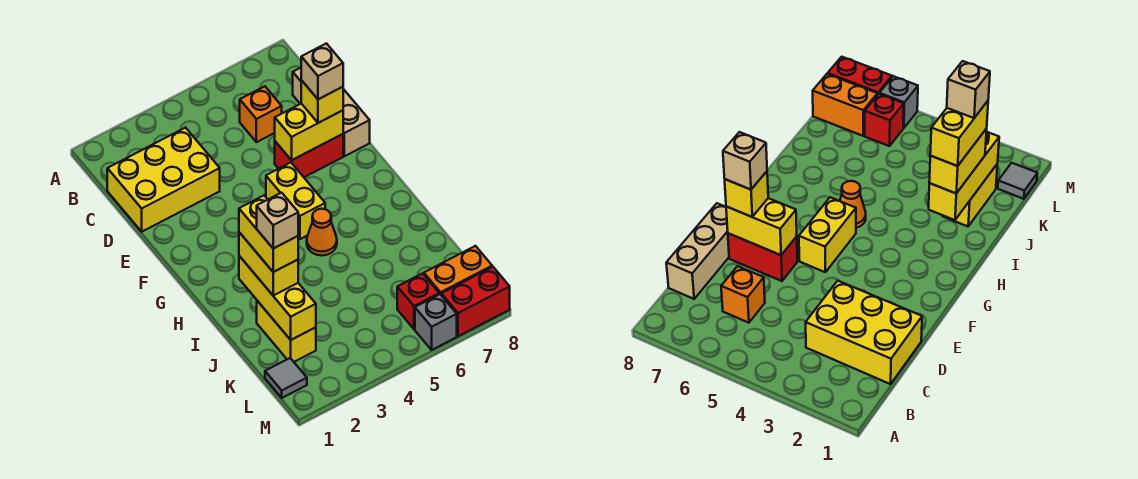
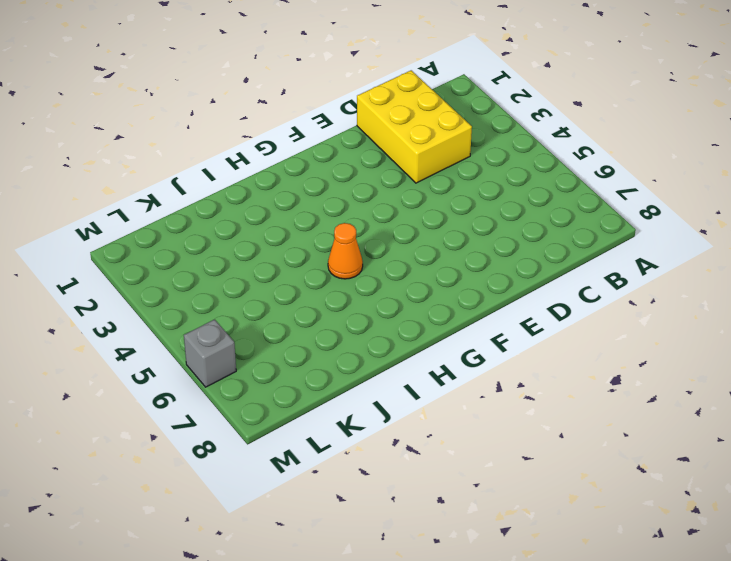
none -> orange 1x1 brick [240,86,282,142]
none -> tan 1x3 brick [293,68,370,156]
none -> red 1x2 brick [275,134,343,177]

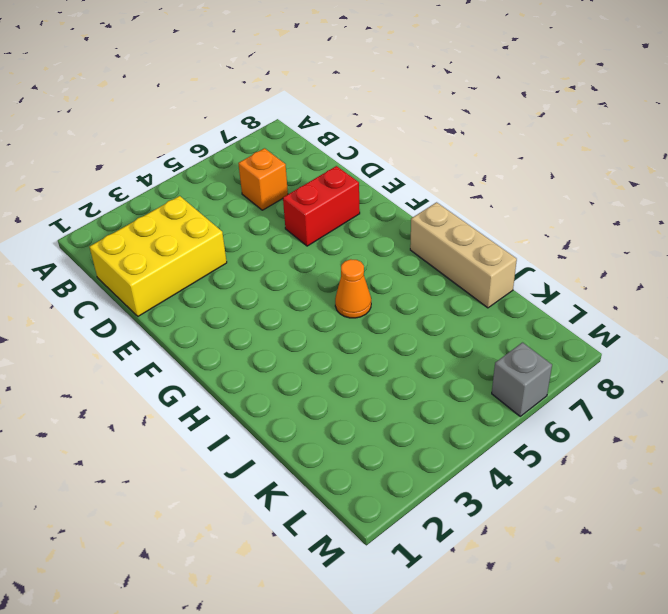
tan 1x3 brick [410,202,517,308] -> tan 1x3 brick moved to [293,68,370,156]
none -> yellow 1x2 brick [266,163,325,239]
none -> yellow 1x2 brick [257,301,316,362]
none -> grey 1x1 tile [265,358,307,398]

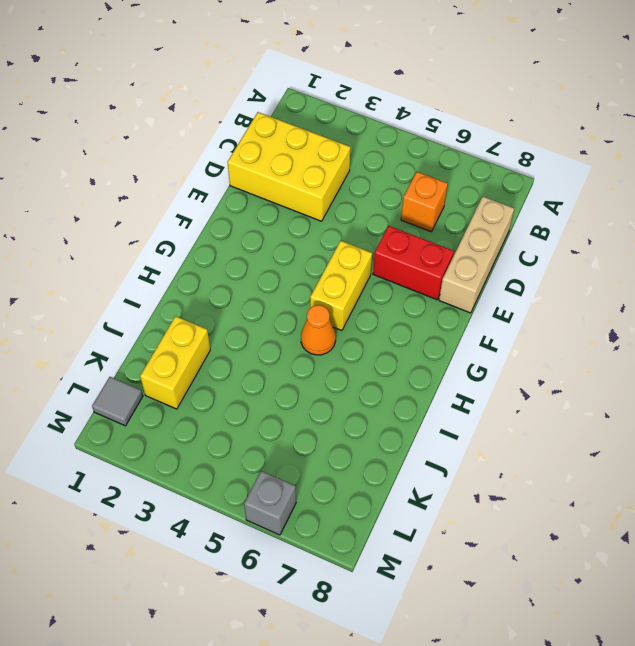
none -> red 1x1 brick [397,274,439,329]
none -> orange 1x2 brick [424,246,492,294]
none -> red 1x2 brick [441,267,510,336]

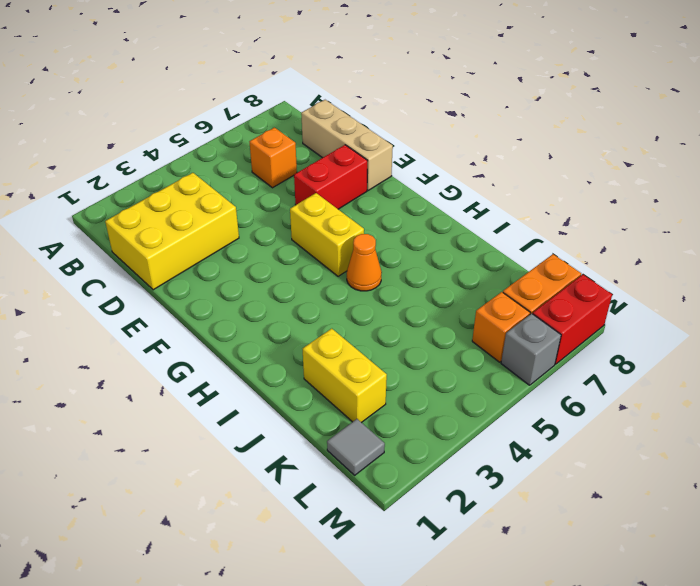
orange 1x1 brick [472,292,530,362] -> red 1x1 brick [397,274,439,329]
none -> yellow 1x2 brick [275,104,343,160]
none -> yellow 1x3 brick [239,256,316,340]
none -> yellow 1x1 brick [301,80,343,123]

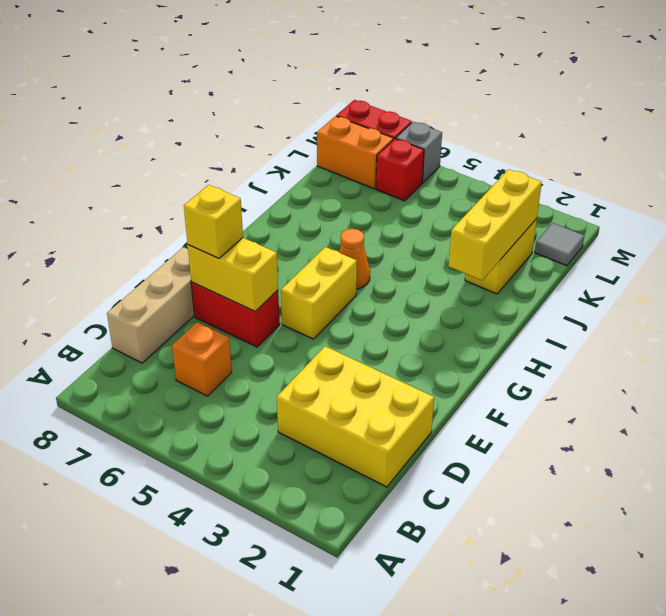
none -> yellow 1x2 brick [239,232,298,295]
none -> tan 1x1 brick [301,43,343,99]
none -> yellow 1x2 brick [239,196,298,272]

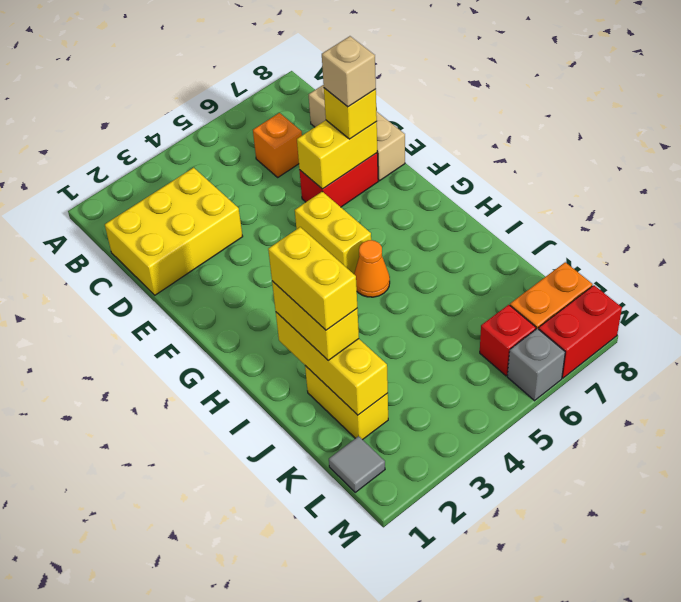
none -> tan 1x1 brick [257,193,298,248]

